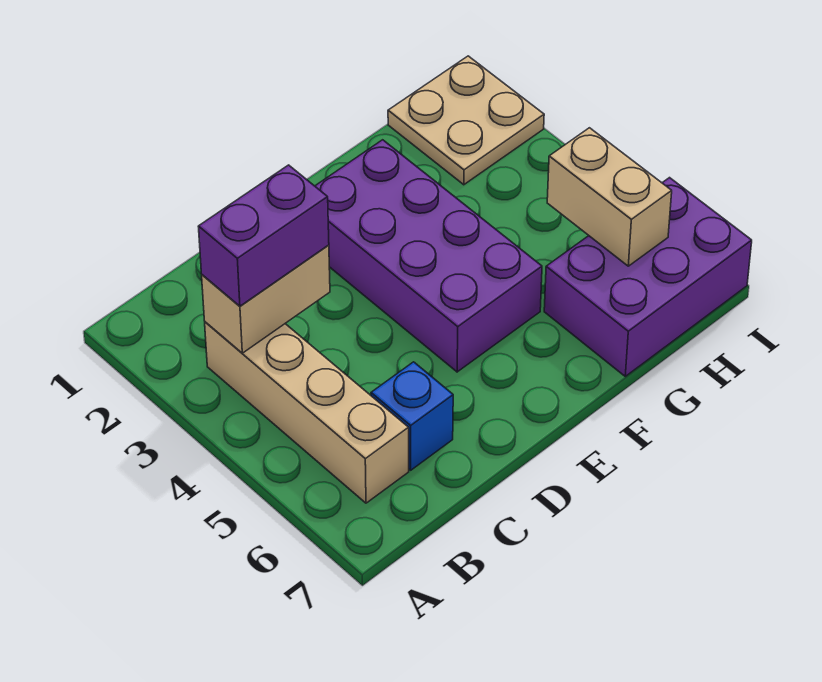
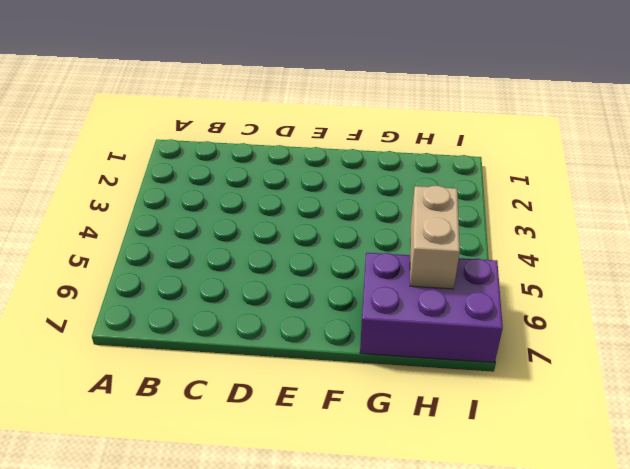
none -> tan 1x4 brick [205,322,409,503]
none -> blue 1x1 brick [371,362,453,470]

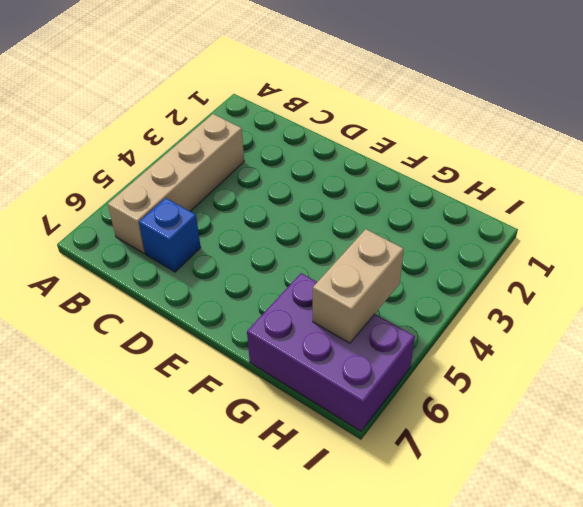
none -> purple 2x4 brick [315,140,542,372]
none -> tan 2x2 plate [388,56,544,185]

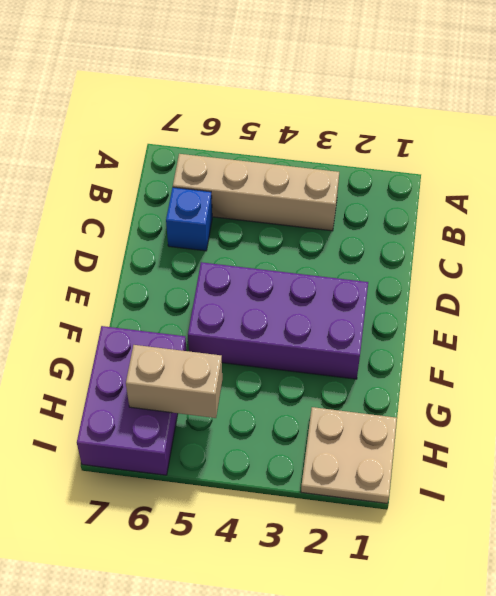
none -> tan 1x2 brick [202,245,330,353]
none -> purple 1x2 brick [198,165,329,306]

